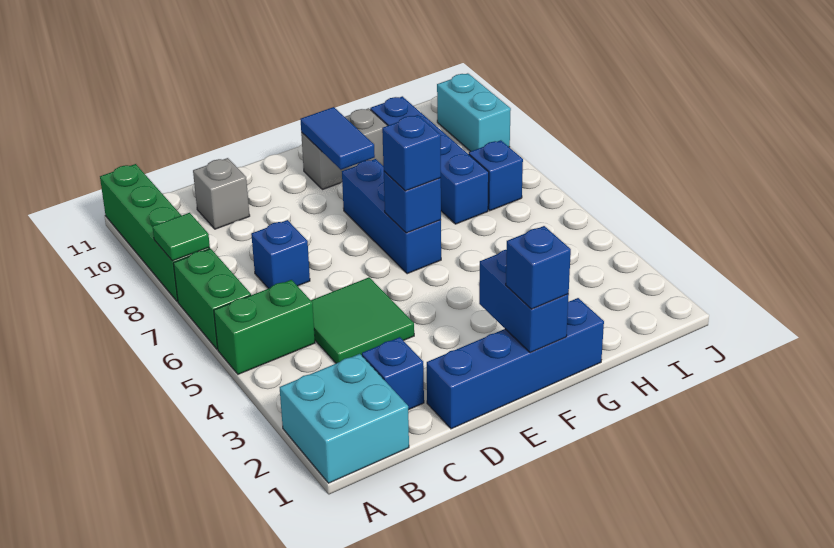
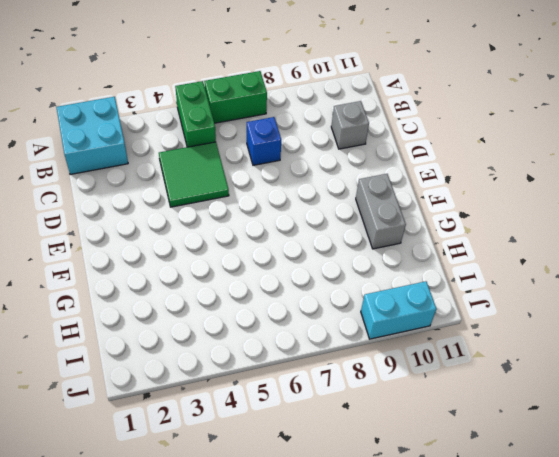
none -> green 1x4 brick [100,164,210,302]
none -> blue 1x1 brick [362,337,424,410]
none -> blue 1x4 brick [427,298,604,429]

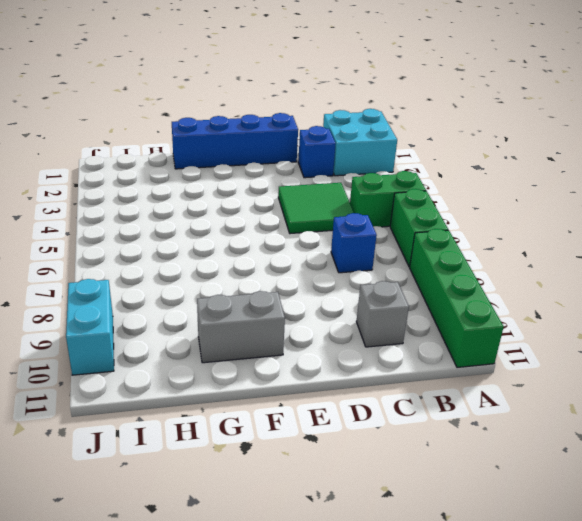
none -> blue 1x3 brick [342,159,441,274]
none -> blue 1x4 brick [370,96,489,224]
none -> blue 1x1 brick [469,140,523,211]

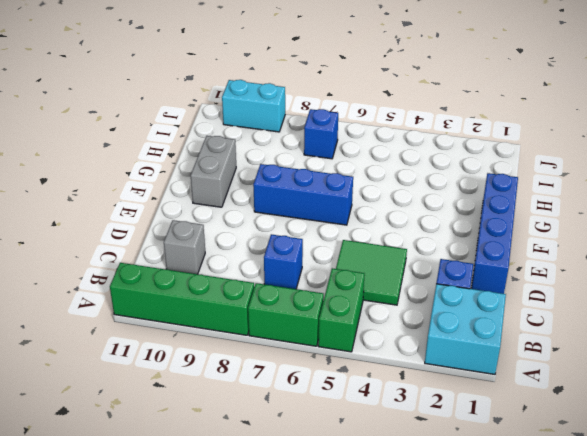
none -> blue 1x4 brick [370,96,489,224]
none -> green 1x1 tile [152,213,210,261]
none -> blue 1x2 brick [479,250,569,353]

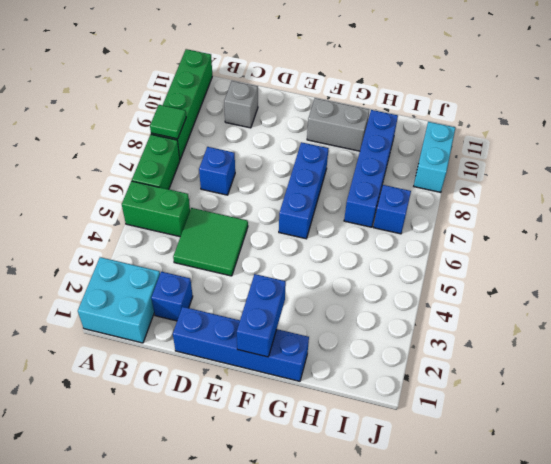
none -> blue 1x1 brick [384,171,441,233]
none -> blue 1x2 tile [300,107,375,170]
none -> blue 1x1 brick [506,226,571,309]

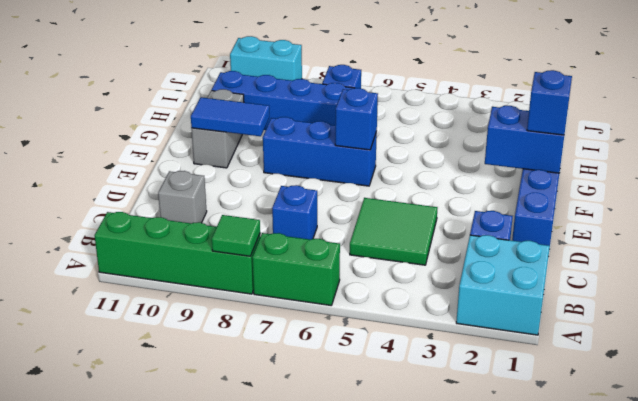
none -> green 1x2 brick [214,280,315,374]
none -> blue 1x1 brick [382,115,441,191]

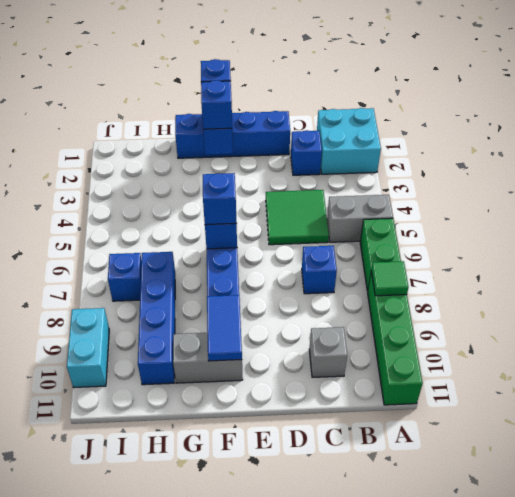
grey 1x2 brick [327,195,393,242] -> green 1x2 brick [214,280,315,374]
blue 1x1 brick [201,80,232,129] -> none

